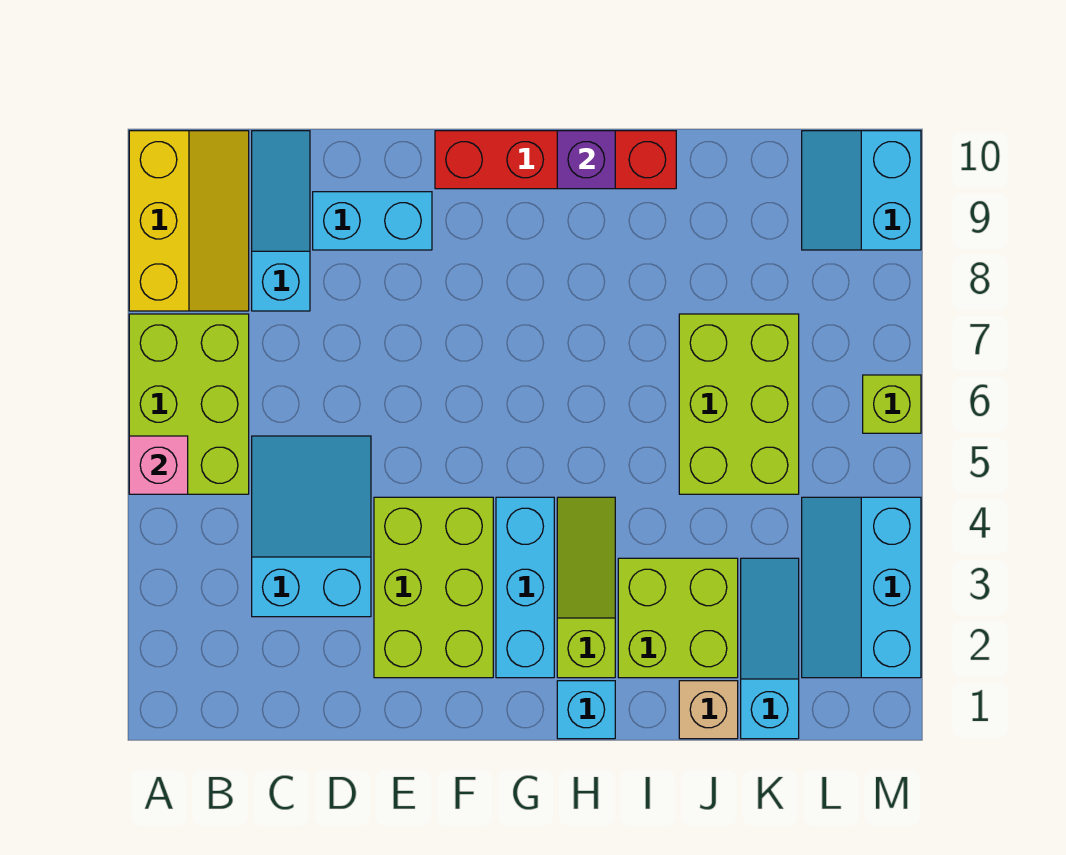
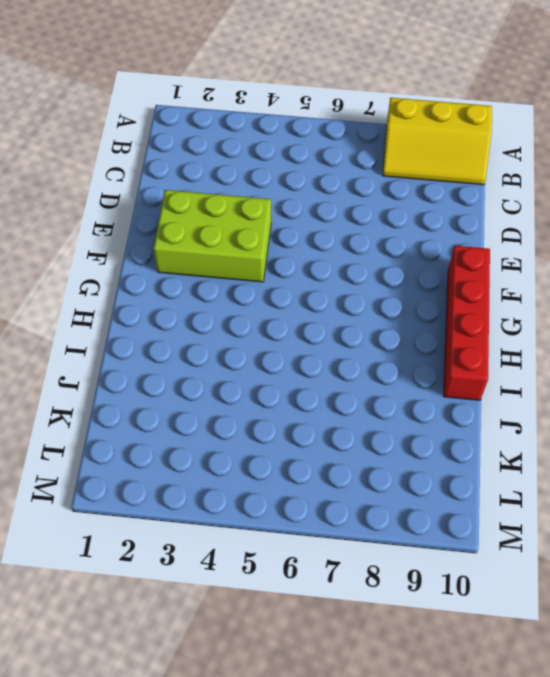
none -> lime 2x3 brick [129,314,249,494]
none -> cyan 2x3 slope [252,436,371,617]
none -> cyan 1x3 slope [252,131,310,311]

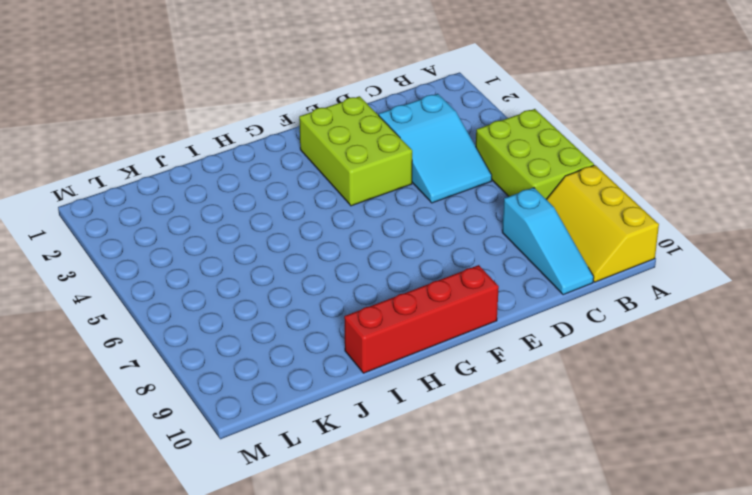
none -> cyan 1x2 brick [313,192,432,250]
none -> cyan 1x3 brick [496,497,554,678]
none -> cyan 1x1 brick [557,681,615,739]

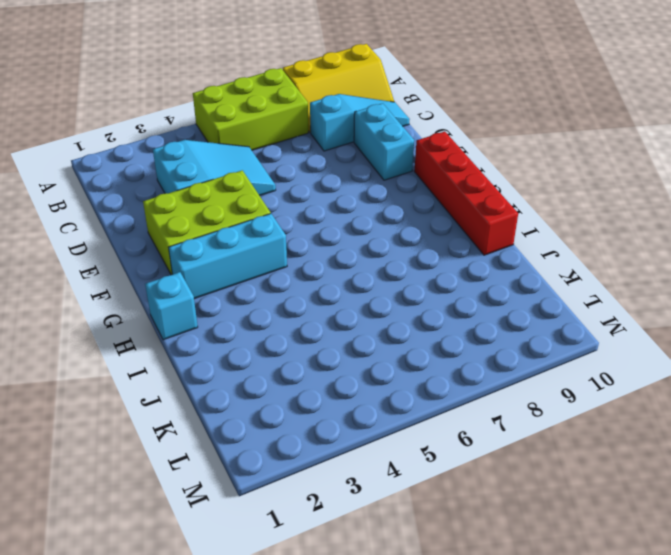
none -> lime 1x3 slope [557,497,615,678]
none -> lime 2x2 brick [618,558,738,678]
none -> tan 1x1 brick [679,681,738,739]

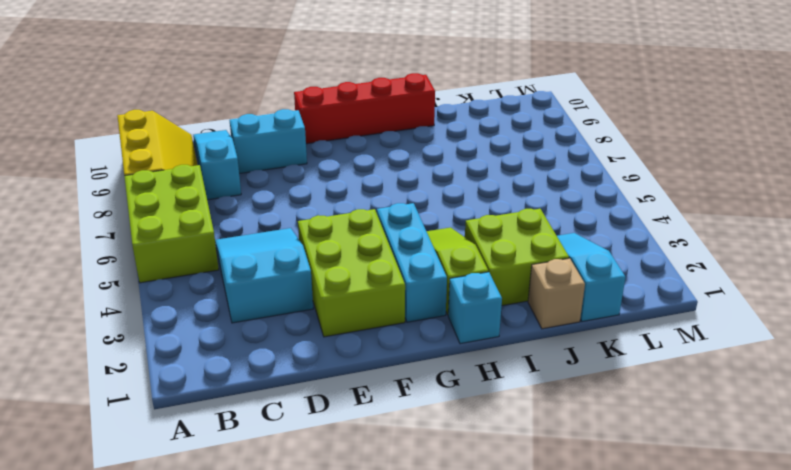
none -> lime 2x3 brick [679,314,799,494]
none -> cyan 2x3 slope [802,497,921,678]
none -> cyan 2x2 slope [802,131,921,250]

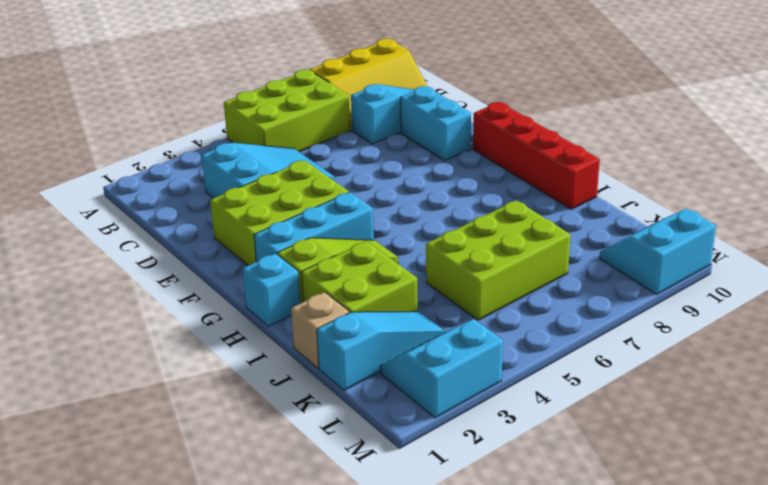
cyan 2x2 slope [380,319,503,418] -> cyan 2x3 slope [802,497,921,678]
none -> lime 1x1 brick [863,375,921,433]
none -> pink 1x1 brick [129,436,188,494]
none -> purple 1x1 brick [557,131,615,189]

